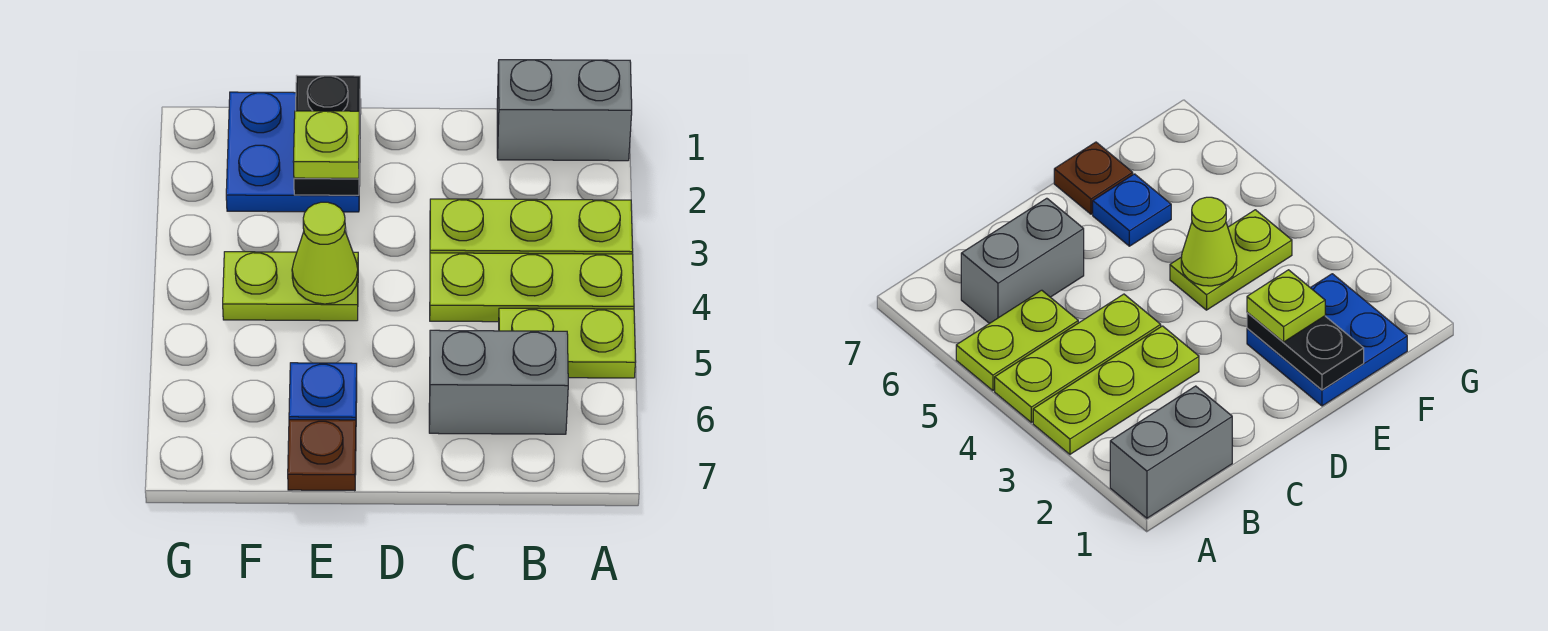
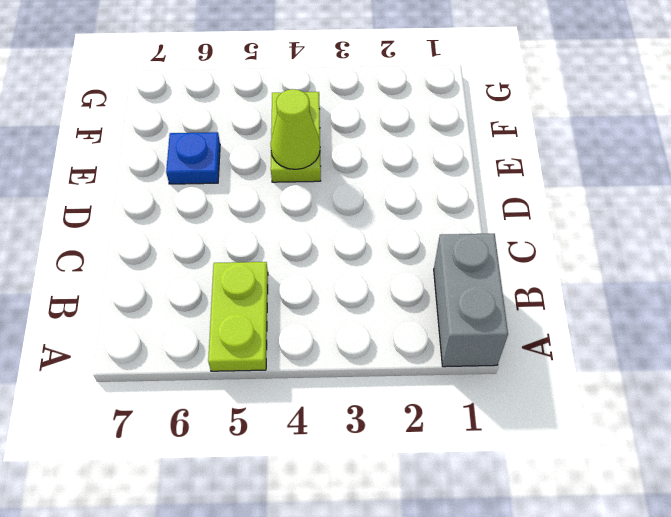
none -> lime 1x3 plate [430,199,633,254]
none -> lime 1x3 plate [430,253,634,322]
none -> grey 1x2 brick [429,330,568,434]

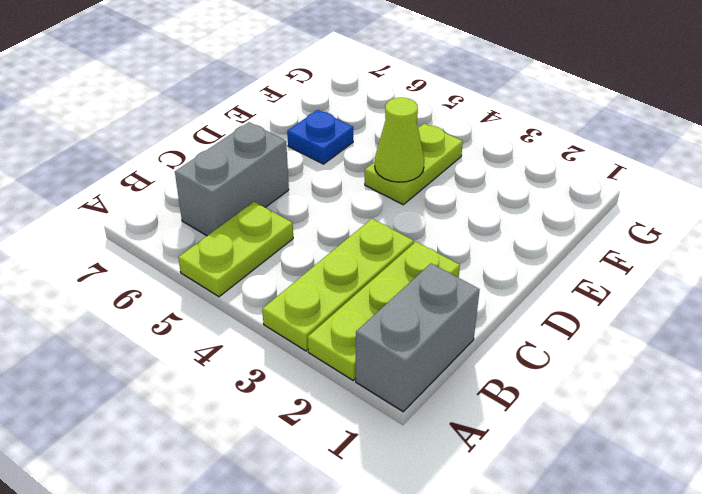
lime 1x3 plate [308,242,460,380] -> lime 1x3 plate moved to [430,253,634,322]
none -> blue 2x2 plate [226,92,361,212]
none -> brown 1x1 plate [288,420,356,491]
none -> black 1x2 plate [294,75,360,195]

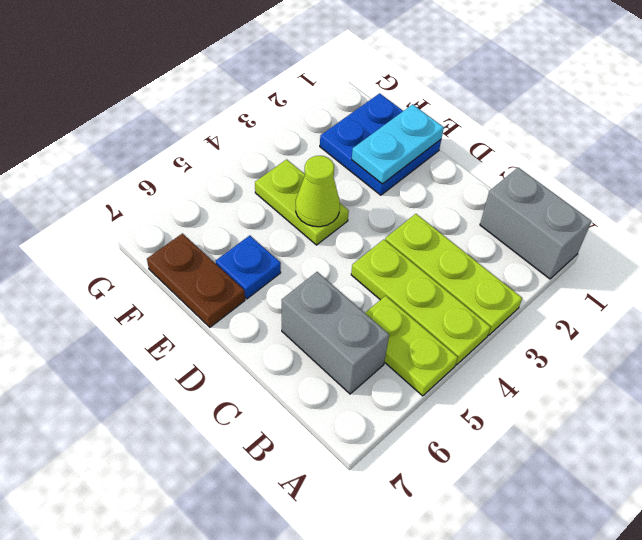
cyan 1x2 plate [352,104,444,184] -> black 1x2 plate [294,75,360,195]
brown 1x2 plate [147,233,245,327] -> brown 1x1 plate [288,420,356,491]
none -> lime 1x1 plate [293,111,360,178]

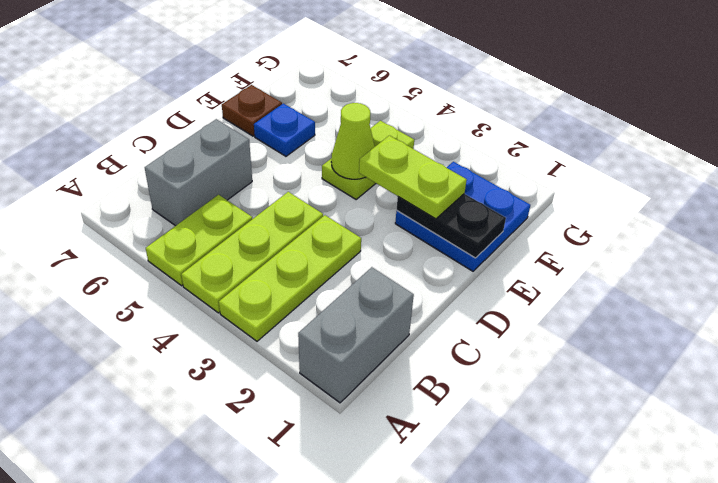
lime 1x2 plate [359,136,467,219] -> lime 1x1 plate [293,111,360,178]

